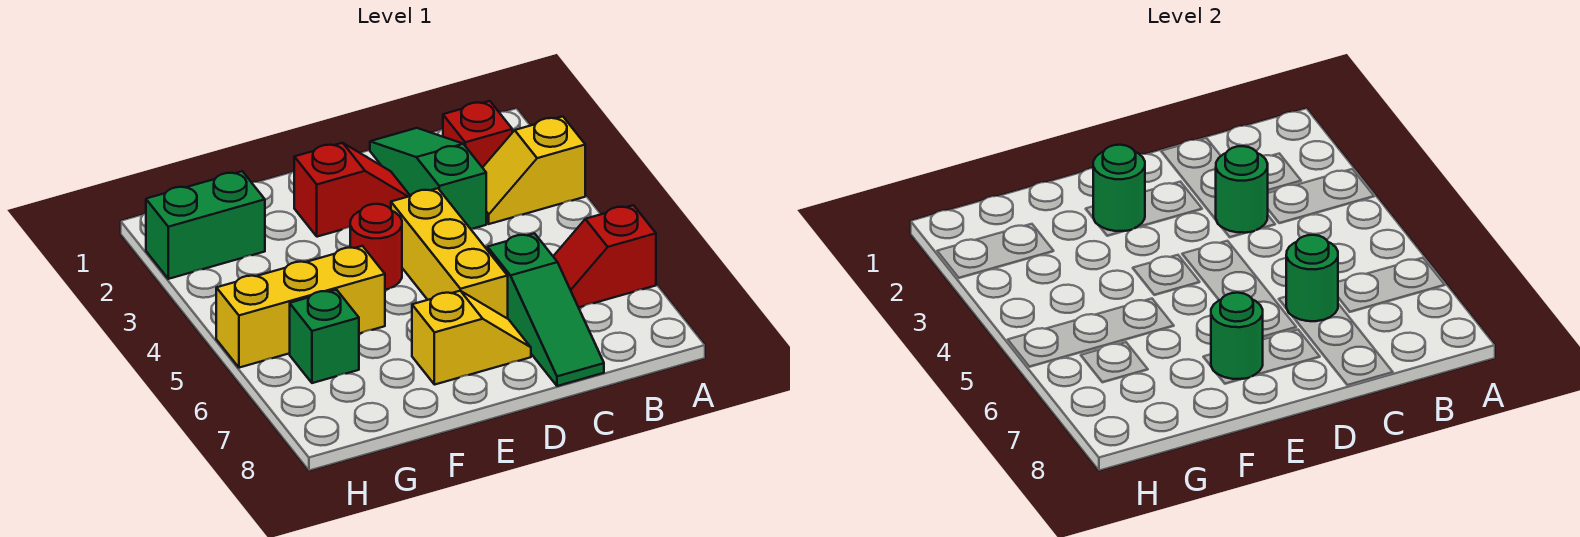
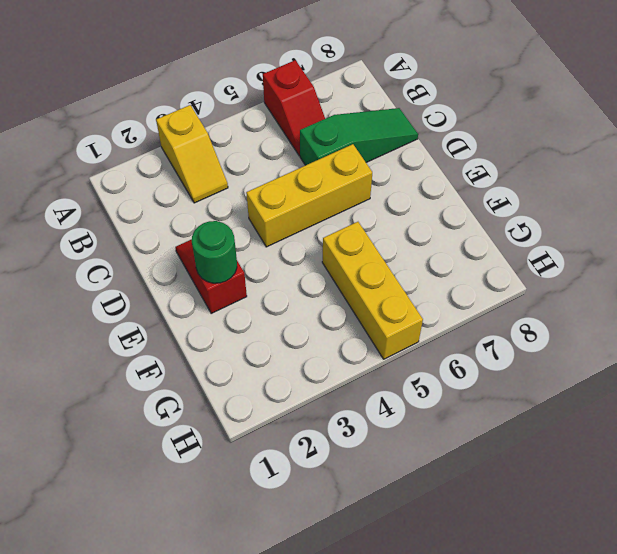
none -> red 1x1 brick [443,101,512,168]
none -> green 1x3 slope [370,128,486,229]
none -> yellow 1x2 slope [412,291,531,385]

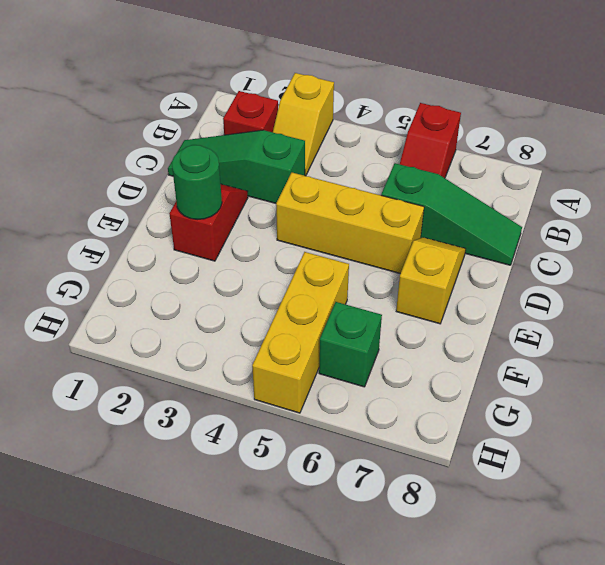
none -> red 1x1 round brick [350,204,402,290]
none -> green 1x2 brick [146,171,265,279]
none -> green 1x1 round brick [1216,146,1268,233]

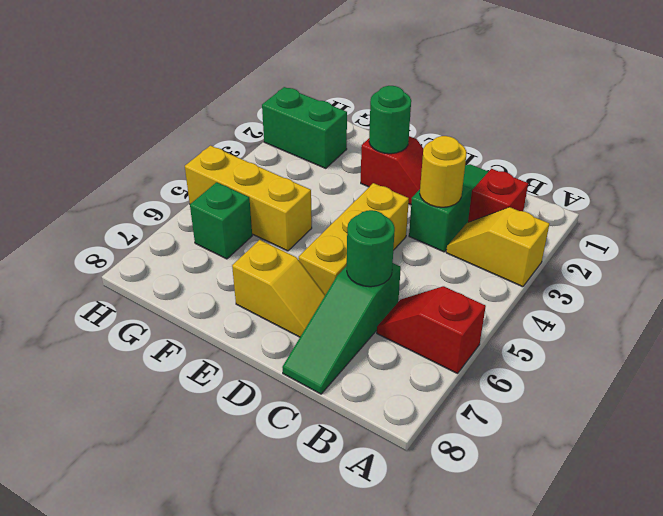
yellow 1x1 round brick [420,136,466,207] -> green 1x1 round brick [1216,146,1268,233]
none -> red 1x1 round brick [350,204,402,290]
none -> green 1x1 round brick [1211,293,1263,379]

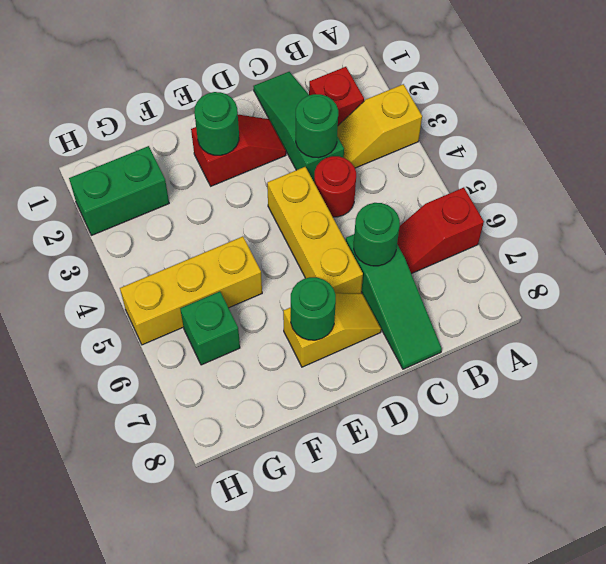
red 1x1 round brick [314,156,356,217] -> red 1x1 round brick moved to [350,204,402,290]

